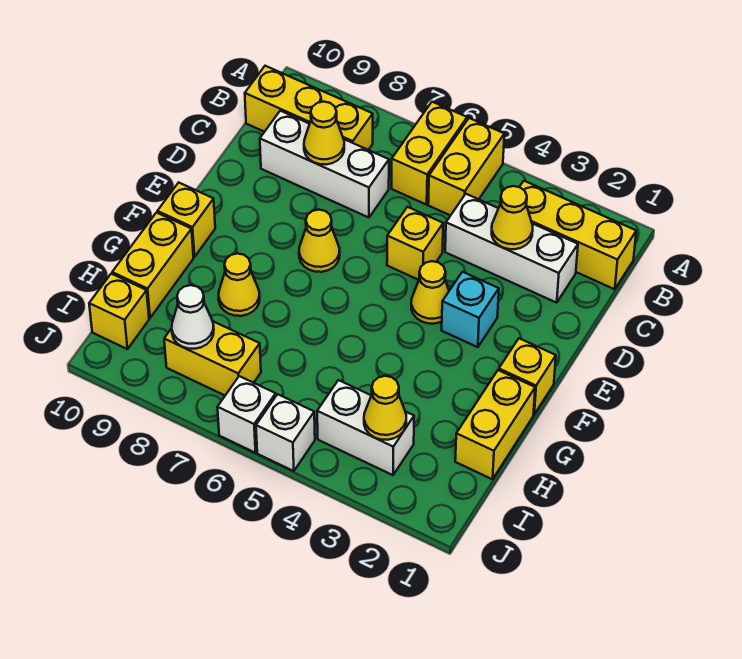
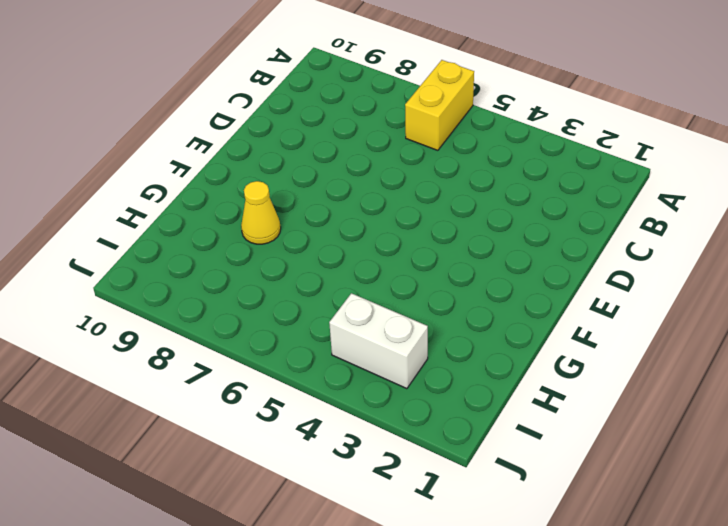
none -> yellow 1x2 brick [428,118,504,216]
none -> yellow 1x3 brick [520,181,636,289]
none -> yellow 1x3 brick [245,66,373,150]

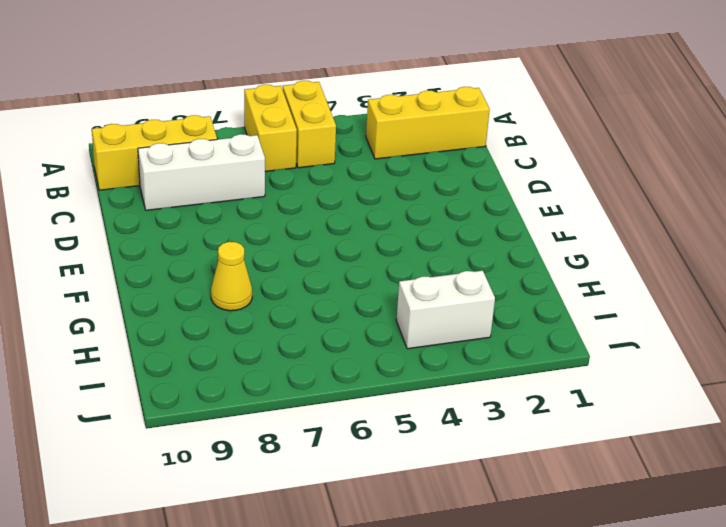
none -> white 1x3 brick [445,194,578,303]
none -> yellow 1x1 brick [387,207,443,280]
none -> cyan 1x1 brick [442,272,499,347]

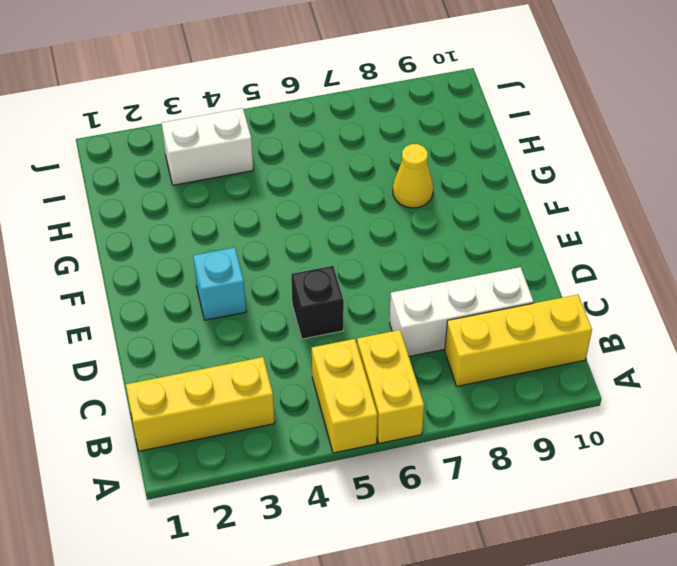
black 1x1 brick [291,266,344,339] -> yellow 1x1 brick [387,207,443,280]
none -> white 1x3 brick [445,194,578,303]
none -> yellow 1x1 cone [411,261,449,324]
none -> yellow 1x1 cone [299,210,340,272]

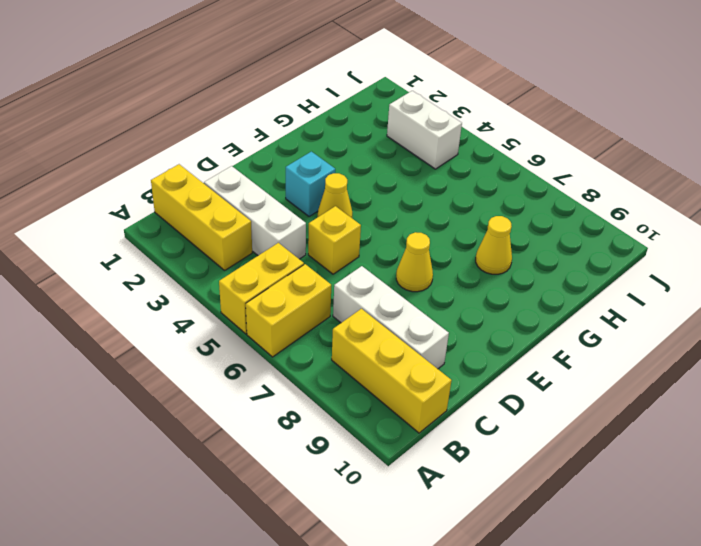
none -> yellow 1x1 brick [499,338,556,414]
none -> yellow 1x1 brick [157,183,215,257]
none -> yellow 1x2 brick [455,370,535,479]

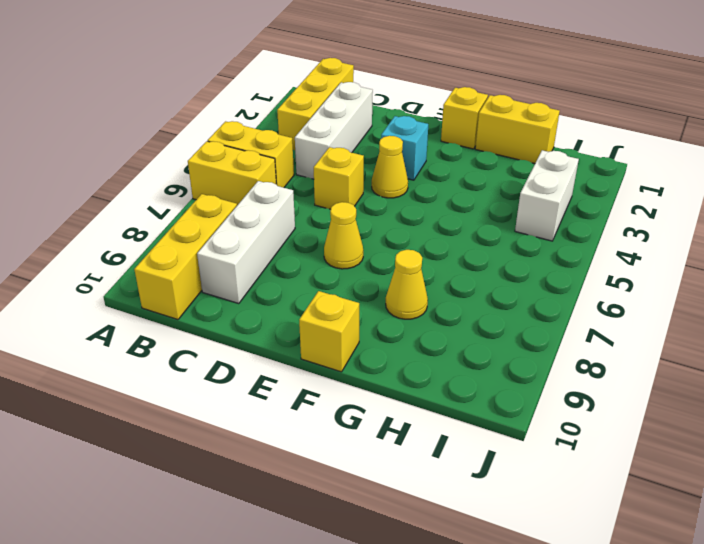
none -> yellow 1x2 brick [112,213,193,318]
none -> yellow 1x2 brick [164,322,261,395]
none -> yellow 1x1 brick [89,274,149,349]

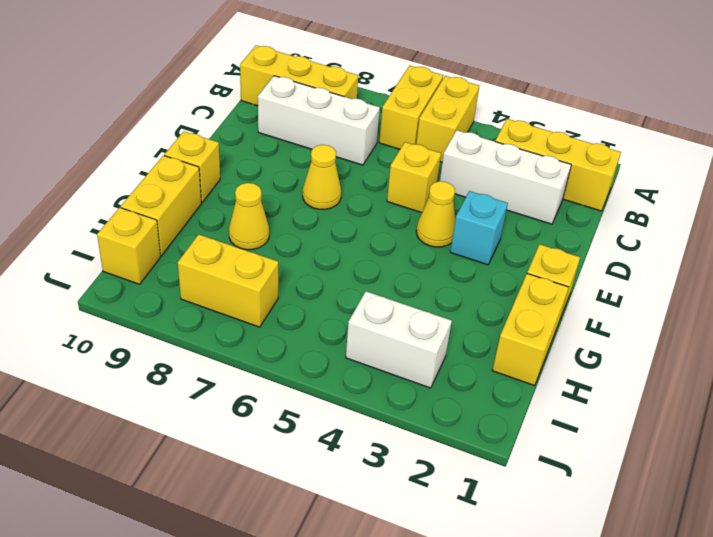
none -> white 1x1 brick [256,394,315,471]
none -> white 1x1 brick [218,376,276,453]
none -> yellow 1x1 cone [492,186,533,249]

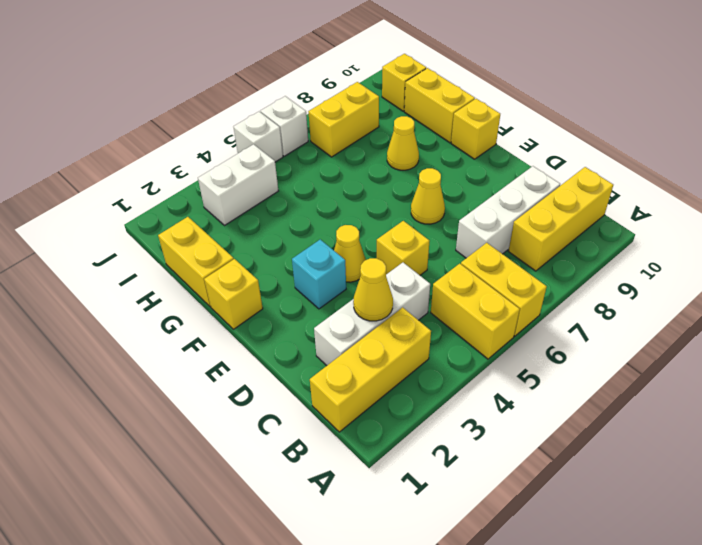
none -> yellow 1x1 cone [304,102,344,165]
none -> yellow 1x1 cone [364,376,406,440]
none -> white 1x1 cone [172,285,214,349]

